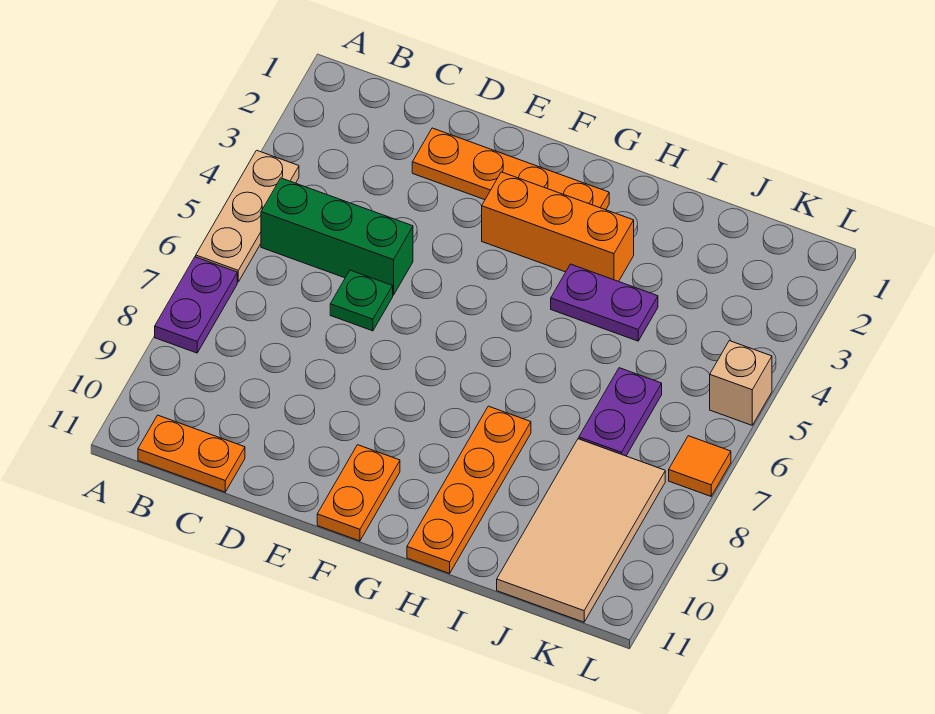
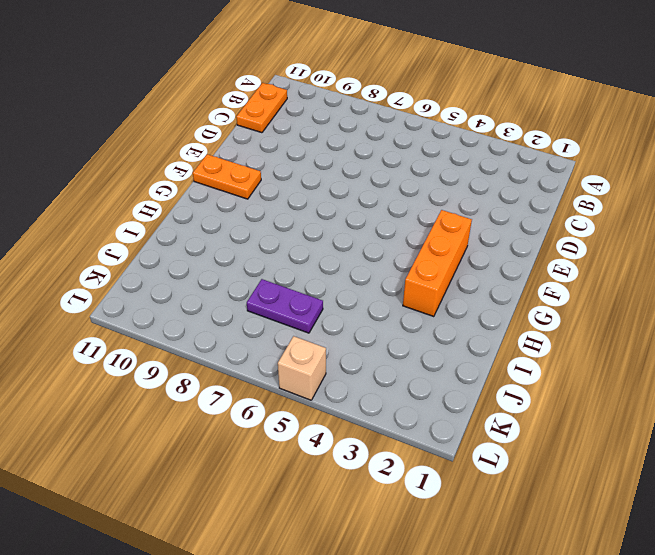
none -> tan 1x3 plate [196,150,299,282]
none -> purple 1x2 plate [155,257,237,353]
none -> green 1x3 brick [261,178,413,295]

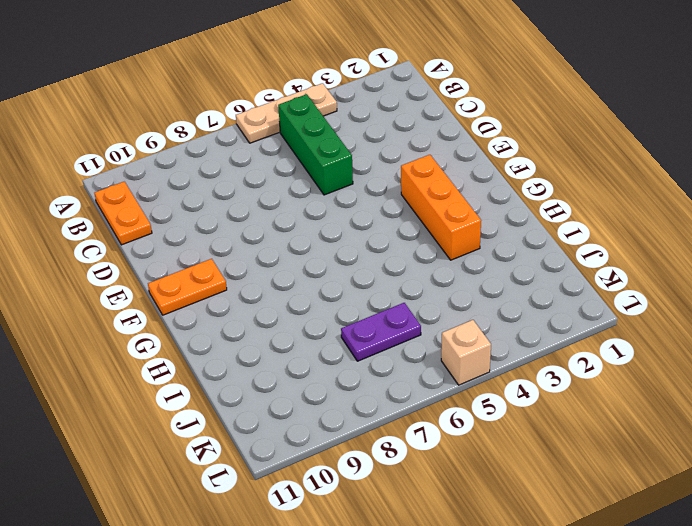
none -> purple 1x2 plate [155,257,237,353]
none -> orange 1x4 plate [412,128,609,210]
none -> green 1x1 plate [330,270,393,331]

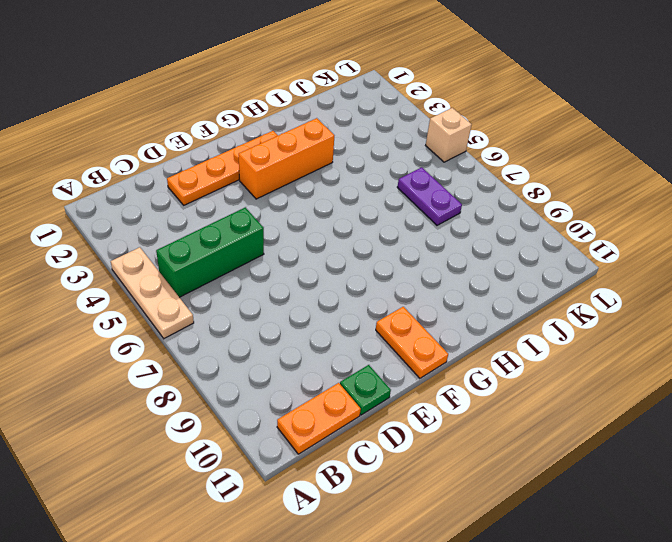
green 1x1 plate [340,365,391,415] -> green 1x1 plate moved to [330,270,393,331]
none -> purple 1x2 plate [155,257,237,353]
none -> purple 1x2 plate [551,264,658,341]
none -> orange 1x4 plate [407,406,531,573]

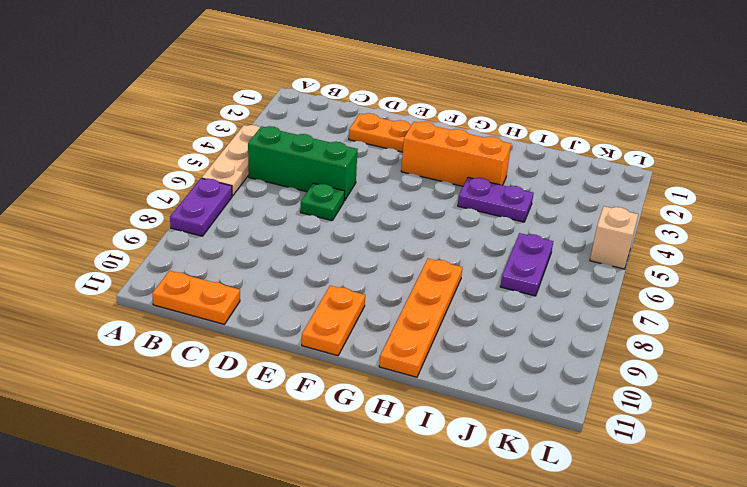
none -> tan 2x4 tile [497,439,665,622]
none -> orange 1x1 tile [669,436,731,496]

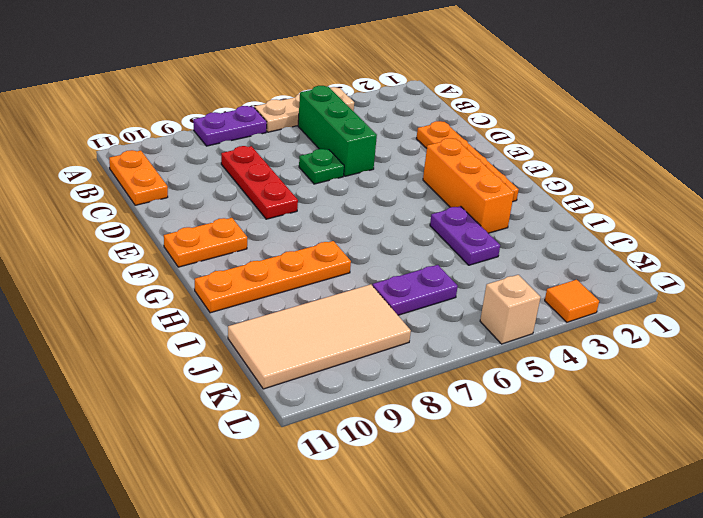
red 1x3 plate [221,146,298,219] -> none
orange 1x1 tile [545,280,599,322] -> orange 1x1 tile moved to [669,436,731,496]

